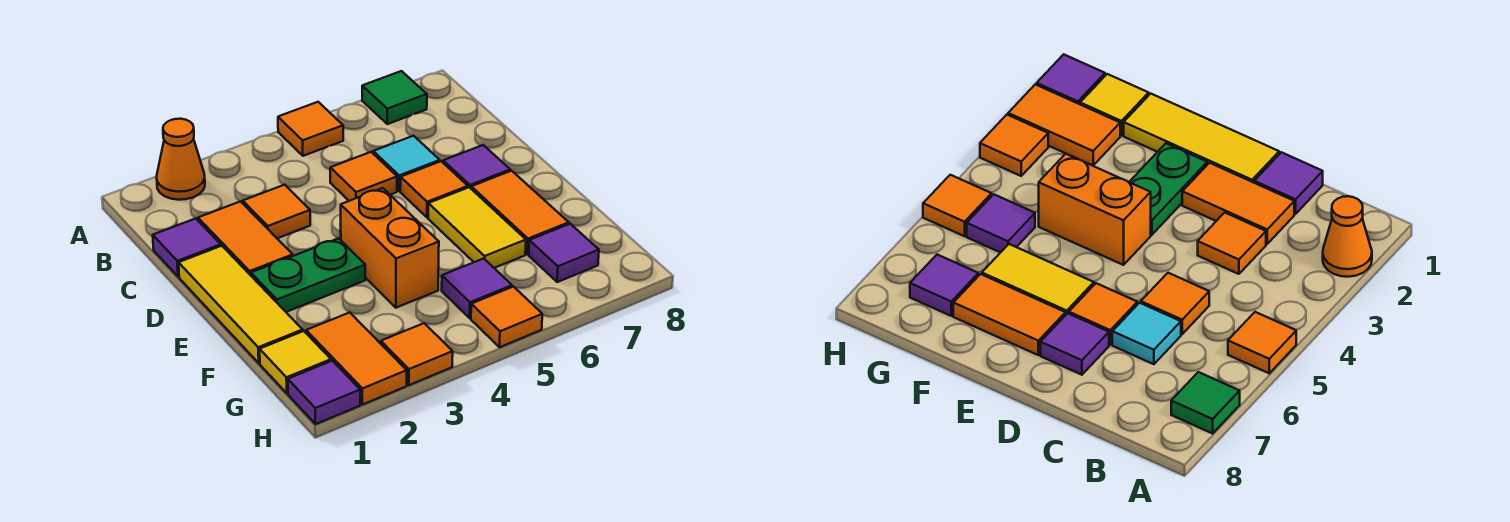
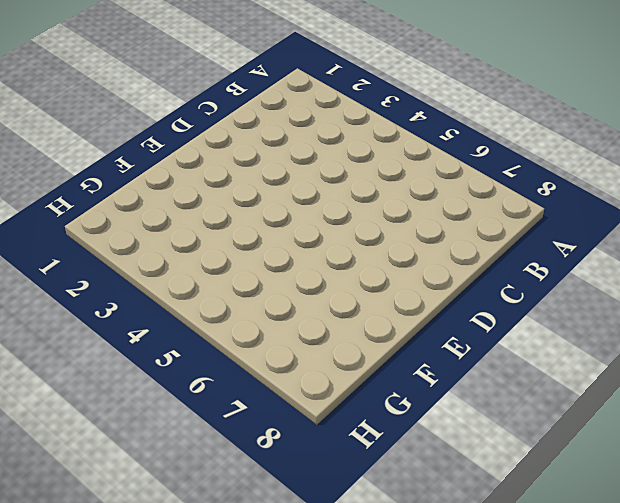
none -> orange 1x1 cone [157,119,205,200]
none -> orange 1x1 tile [278,102,343,156]
none -> green 1x1 tile [362,71,427,124]

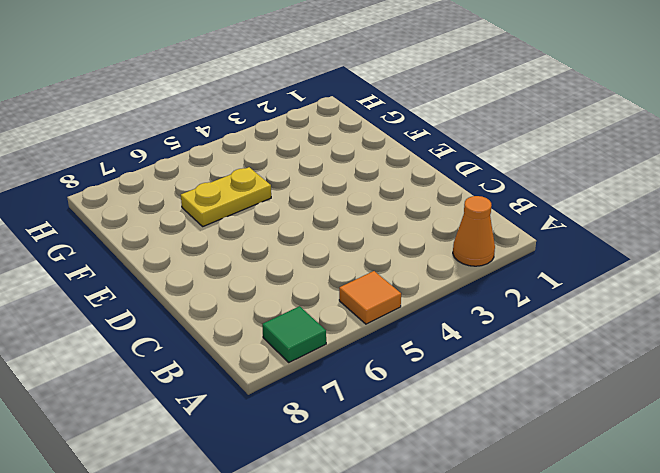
yellow 1x2 plate [181,167,271,226] -> yellow 1x2 tile [428,187,526,268]
none -> purple 1x1 tile [153,219,221,277]
none -> orange 1x2 tile [198,201,293,275]
none -> orange 1x1 tile [243,185,310,238]

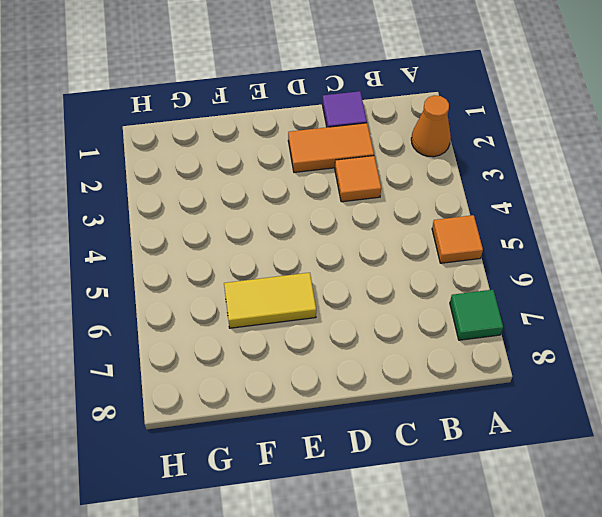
none -> orange 1x1 tile [330,152,397,201]
none -> cyan 1x1 tile [373,136,440,191]
none -> yellow 1x3 tile [179,246,303,363]

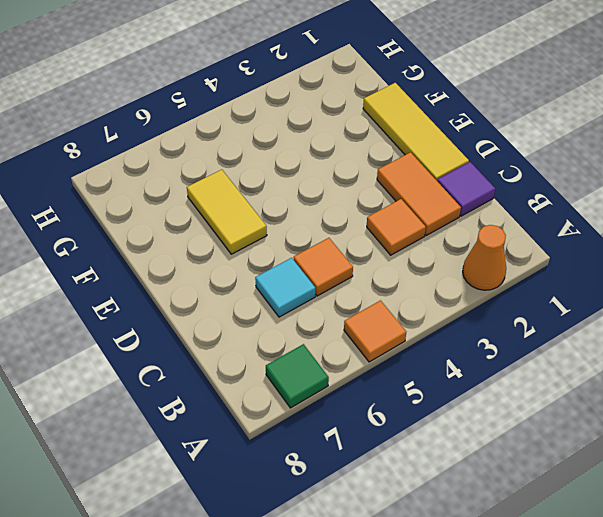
none -> orange 1x1 tile [400,161,468,217]
none -> purple 1x1 tile [443,145,510,188]
none -> green 1x2 plate [251,238,365,312]

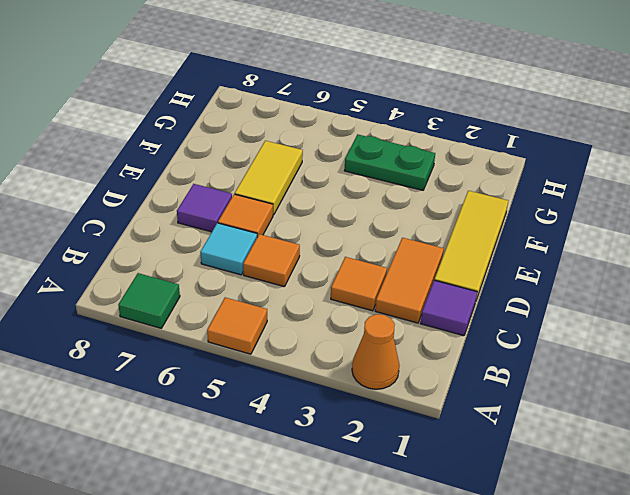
green 1x2 plate [344,134,435,190] -> green 1x2 plate moved to [251,238,365,312]
none -> orange 1x2 brick [341,188,439,308]
none -> orange 1x2 tile [471,171,569,254]
none -> yellow 1x1 tile [260,331,331,393]

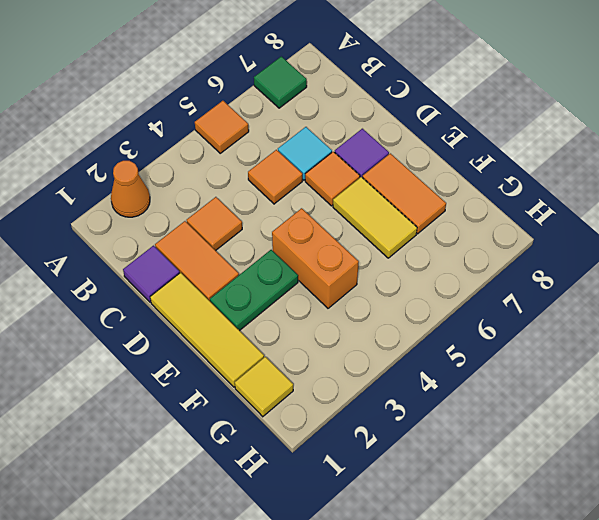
none -> orange 1x2 tile [306,313,407,405]
none -> purple 1x1 tile [442,259,512,318]
none -> purple 1x1 tile [529,224,599,282]

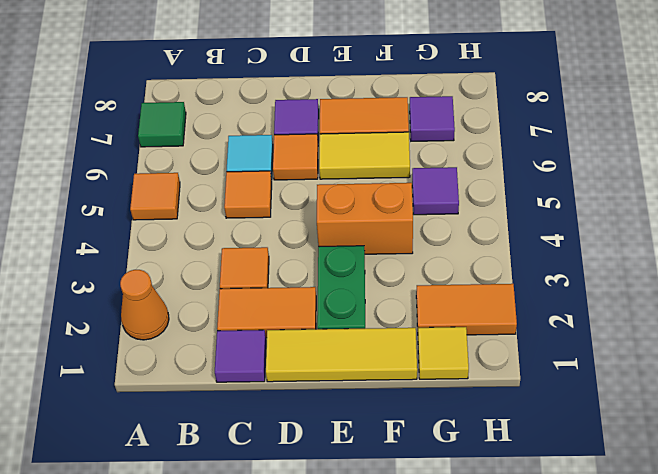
none -> purple 1x1 tile [288,361,360,424]
none -> orange 1x1 tile [381,323,453,385]
none -> orange 1x1 tile [471,287,542,347]

